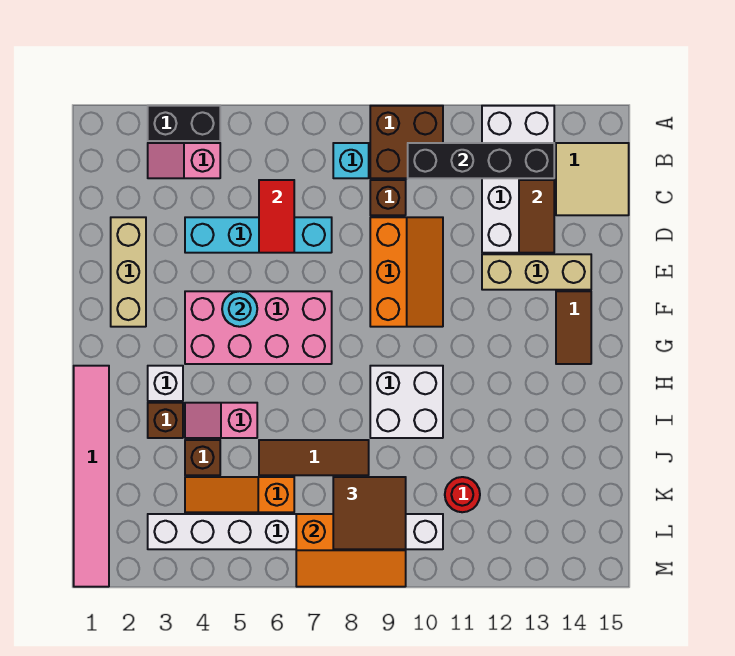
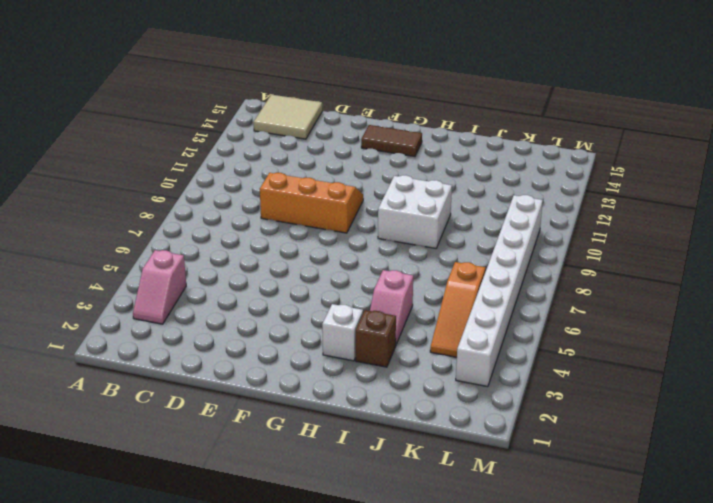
none -> black 1x2 brick [148,106,220,141]
none -> brown 2x2 brick [370,106,443,178]
none -> white 2x4 brick [482,106,554,253]

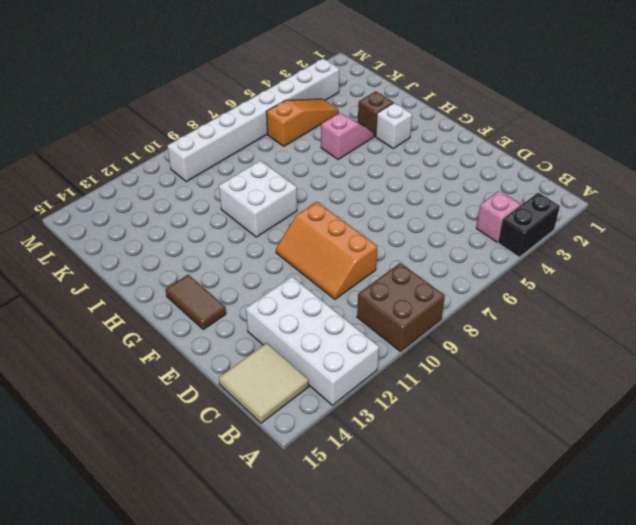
none -> cyan 1x1 brick [333,143,369,178]
none -> brown 1x1 brick [370,180,406,215]
none -> tan 1x3 brick [111,217,146,327]

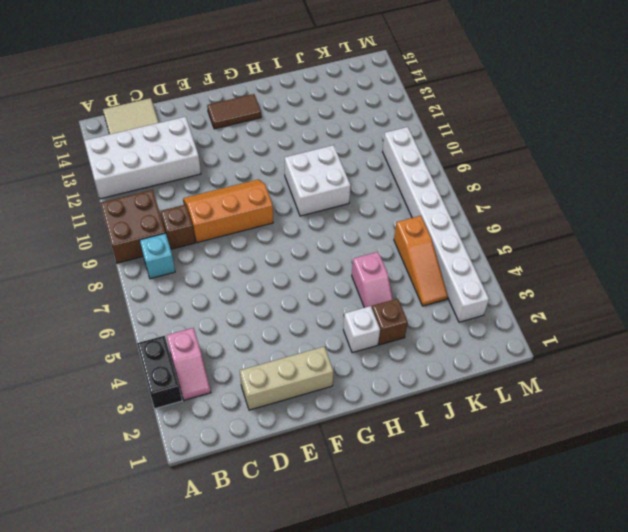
none -> cyan 1x4 brick [185,217,332,253]
none -> tan 1x3 brick [482,254,591,290]
none -> pink 2x4 brick [185,291,332,364]

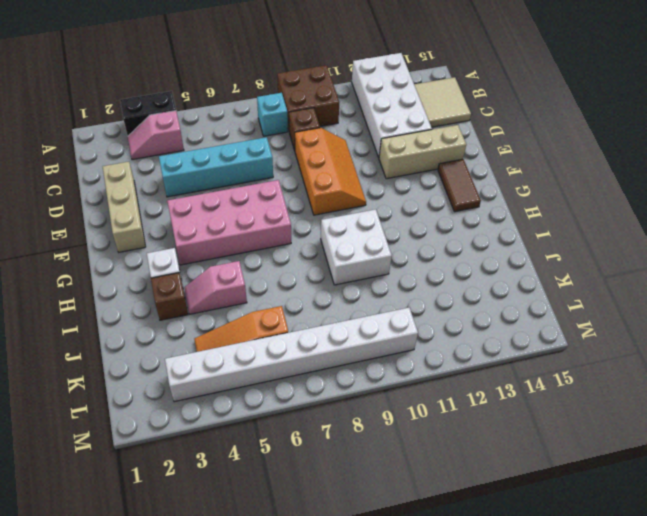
none -> pink 1x6 tile [74,366,109,587]
none -> brown 1x1 brick [185,440,220,475]
none -> brown 1x3 tile [259,440,369,475]

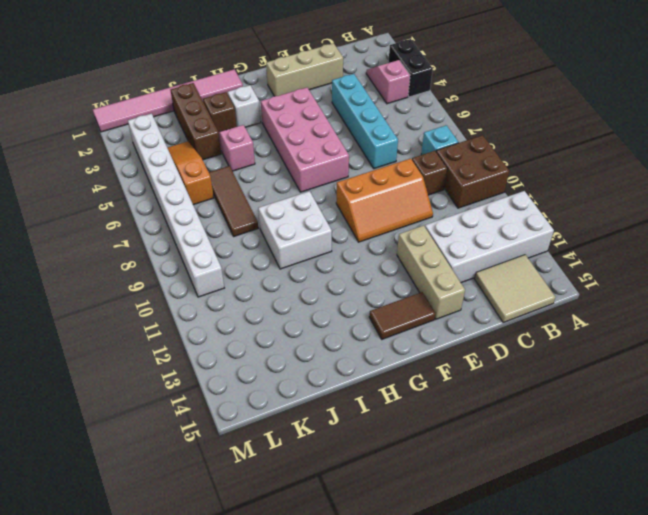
brown 1x3 brick [171,83,221,160] -> brown 1x1 brick [185,440,220,475]
none -> red 1x1 round brick [445,477,480,512]
none -> black 1x4 brick [408,143,554,178]
none -> red 1x2 tile [259,180,294,253]

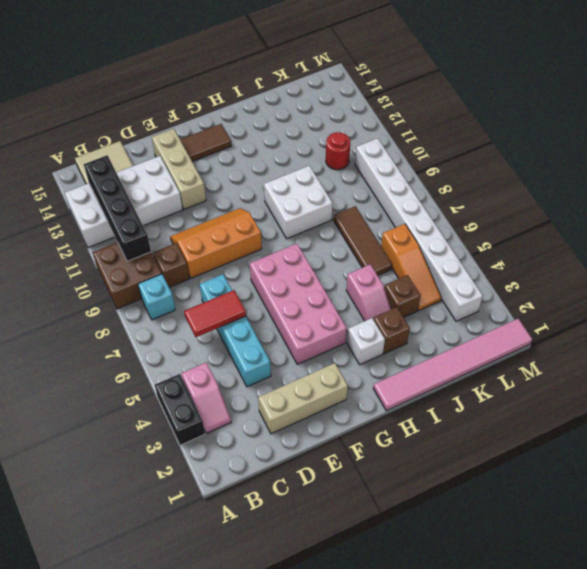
none -> brown 1x2 tile [519,180,554,253]
none -> cyan 1x1 round brick [222,291,257,327]
none -> orange 2x3 slope [296,514,406,587]

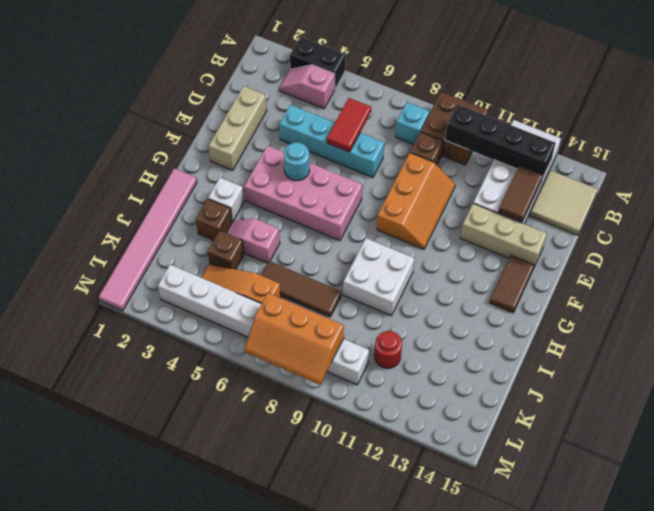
none -> brown 2x2 tile [333,477,406,549]

